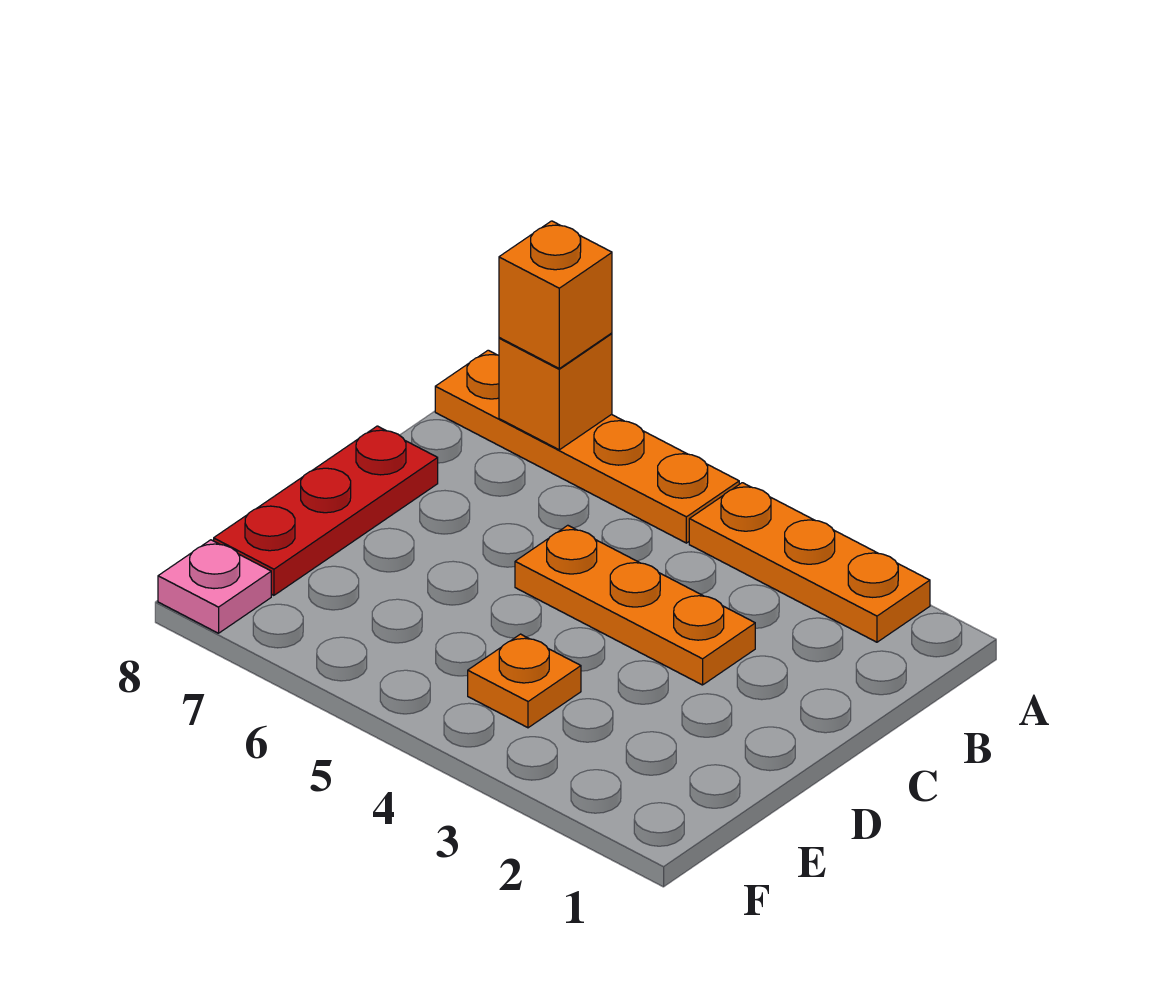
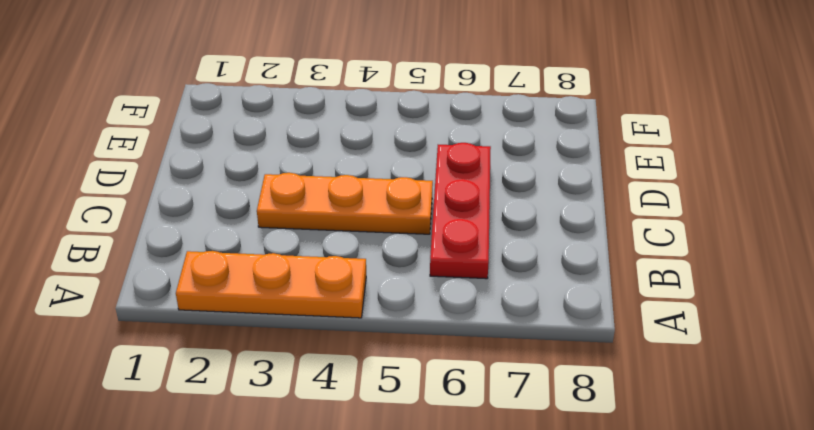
red 1x3 plate [430,143,491,279] -> red 1x3 plate moved to [214,426,438,595]
none -> orange 1x4 plate [435,350,739,543]
none -> orange 1x1 plate [468,634,581,728]

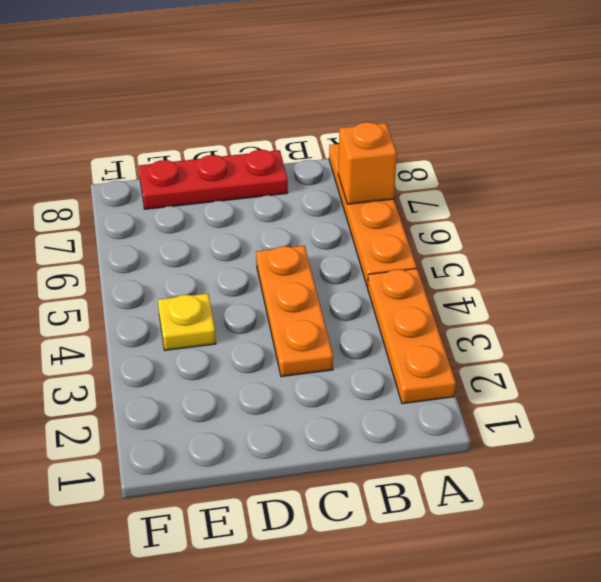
yellow 1x1 plate [158,294,216,350] -> orange 1x1 plate [468,634,581,728]
none -> pink 1x1 plate [158,540,271,633]
none -> orange 1x1 brick [499,221,612,368]

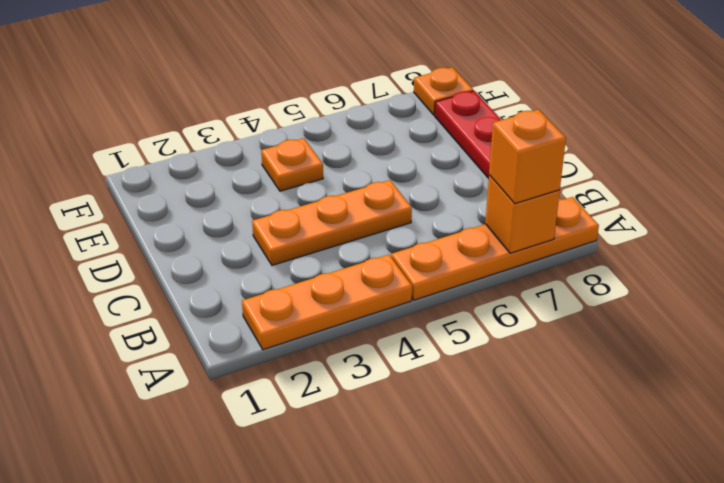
orange 1x1 plate [414,67,473,115] -> pink 1x1 plate [158,540,271,633]

